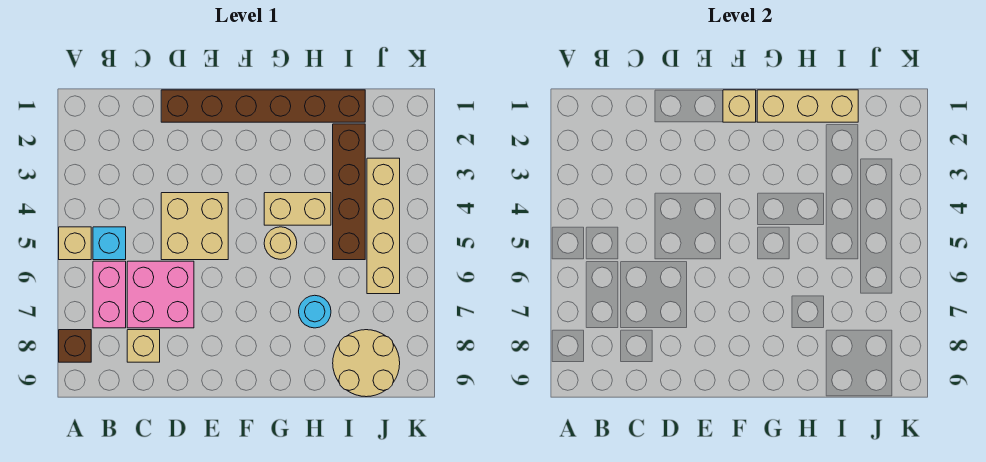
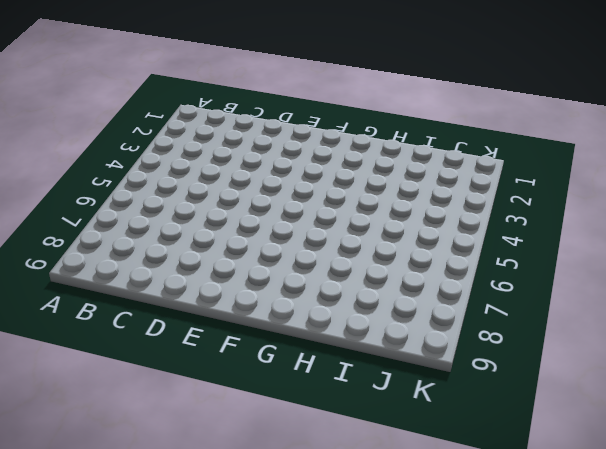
none -> tan 1x1 brick [59,227,91,260]
none -> brown 1x1 brick [59,330,91,362]
none -> cyan 1x1 brick [93,227,126,260]

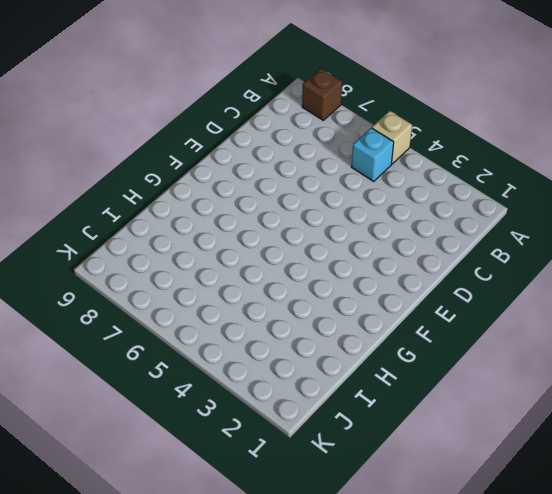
none -> pink 1x2 brick [93,261,126,328]
none -> pink 2x2 brick [127,261,194,328]
none -> tan 1x1 brick [127,330,160,362]

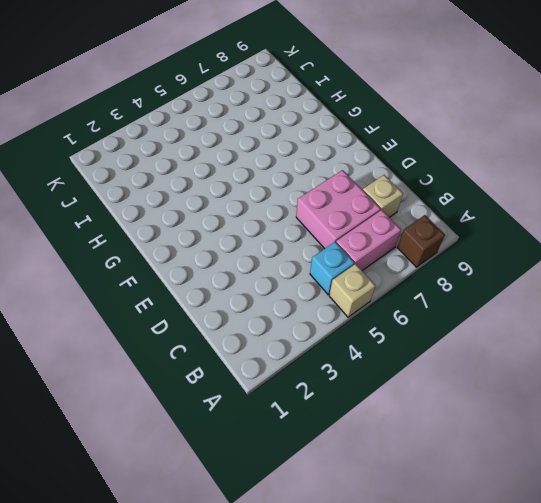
none -> brown 1x6 brick [161,90,365,122]
none -> tan 2x2 brick [161,193,228,260]
none -> tan 1x2 brick [264,193,331,225]

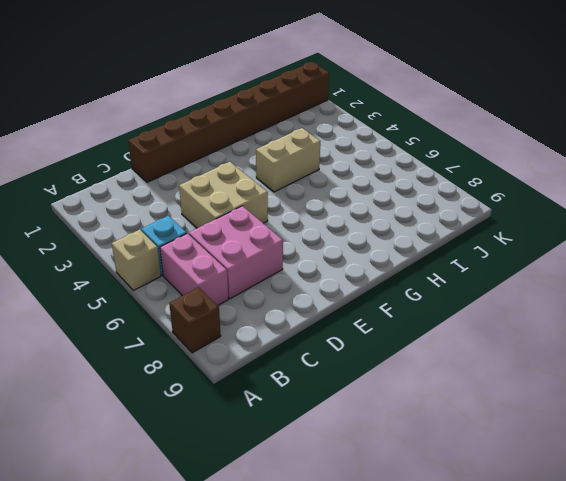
brown 1x8 brick [128,62,329,182] -> brown 1x6 brick [161,90,365,122]
none -> tan 1x1 brick [127,330,160,362]
none -> tan 1x1 round brick [264,227,297,259]
none -> cyan 1x1 round brick [299,295,331,328]

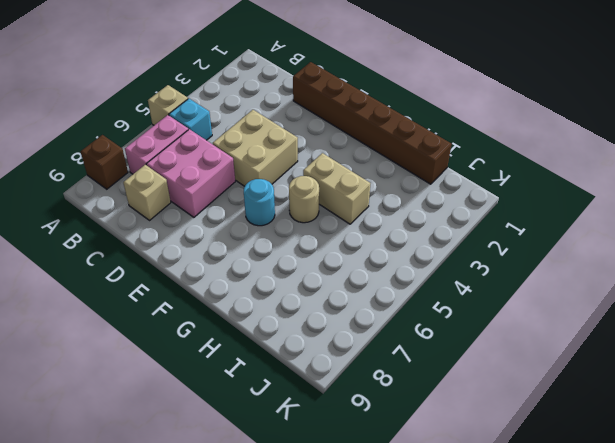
cyan 1x1 round brick [244,179,275,226] -> cyan 1x1 round brick moved to [299,295,331,328]
none -> brown 1x4 brick [333,124,365,260]
none -> tan 2x2 round brick [333,330,400,397]
none -> tan 1x4 brick [367,158,400,294]

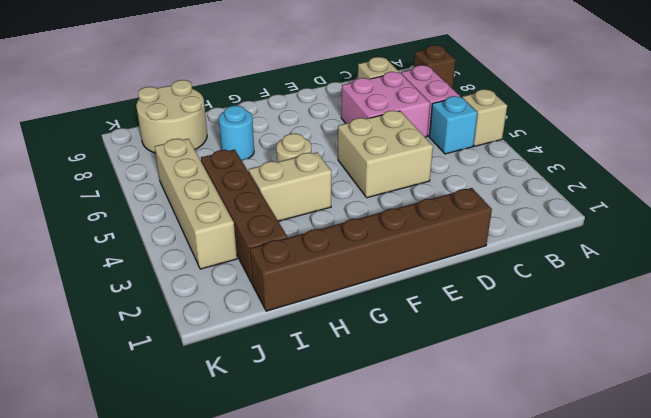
none -> tan 1x1 brick [723,90,756,122]
none -> tan 1x3 brick [757,90,858,122]

